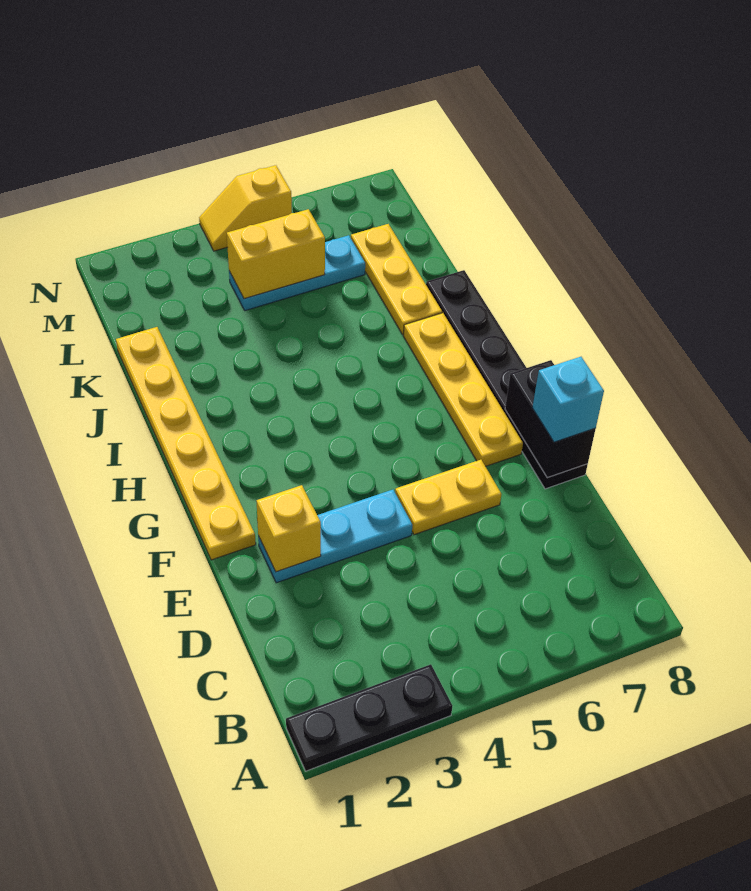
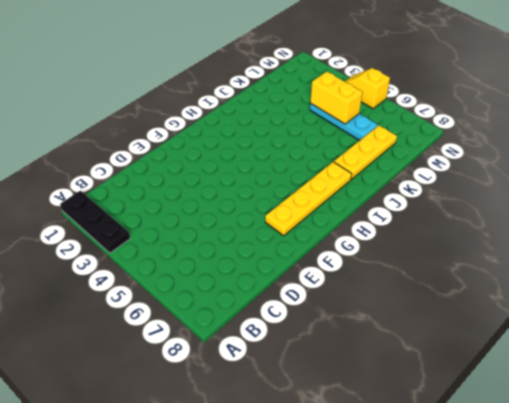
none -> cyan 1x3 plate [258,490,412,583]
none -> yellow 1x2 plate [395,460,501,535]
none -> black 1x6 plate [426,270,588,489]

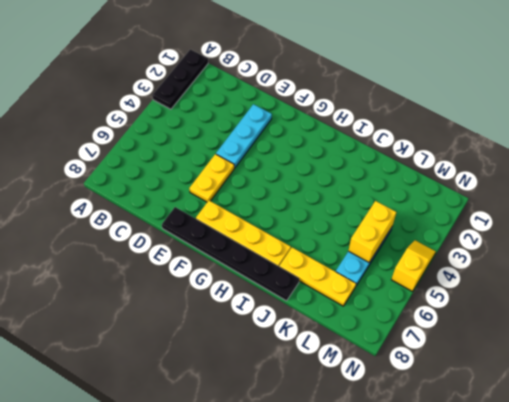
none -> yellow 1x6 plate [116,327,256,560]
none -> yellow 1x1 brick [256,485,321,572]
none -> black 1x2 brick [505,360,596,478]

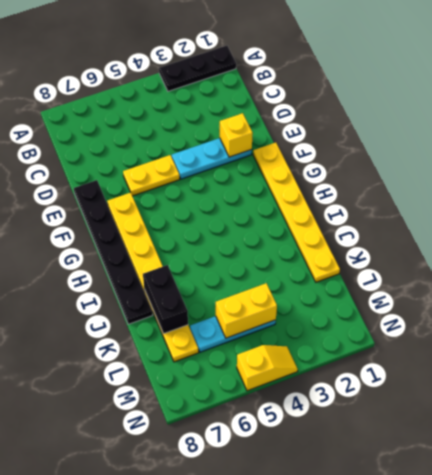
black 1x2 brick [143,265,188,334] -> black 1x2 brick moved to [505,360,596,478]
none -> cyan 1x1 brick [532,357,604,442]

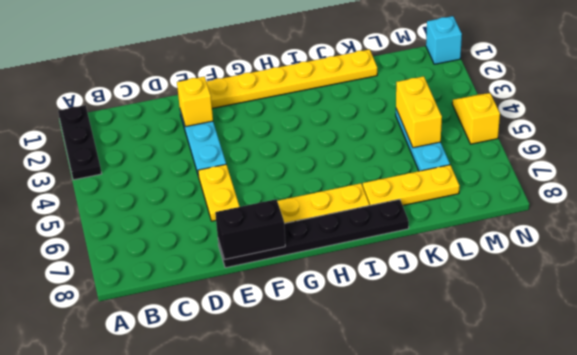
cyan 1x1 brick [426,16,462,64] -> cyan 1x1 brick moved to [532,357,604,442]

